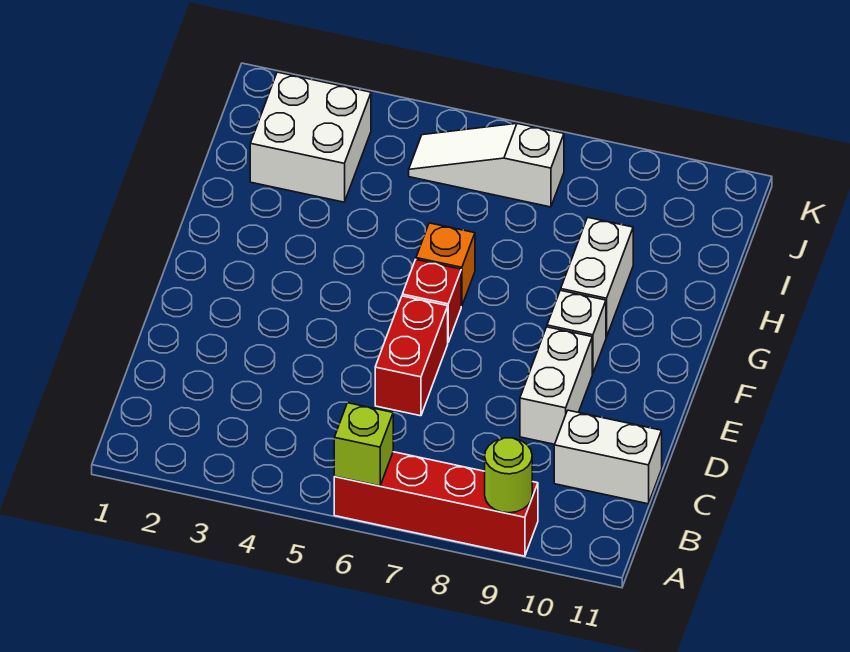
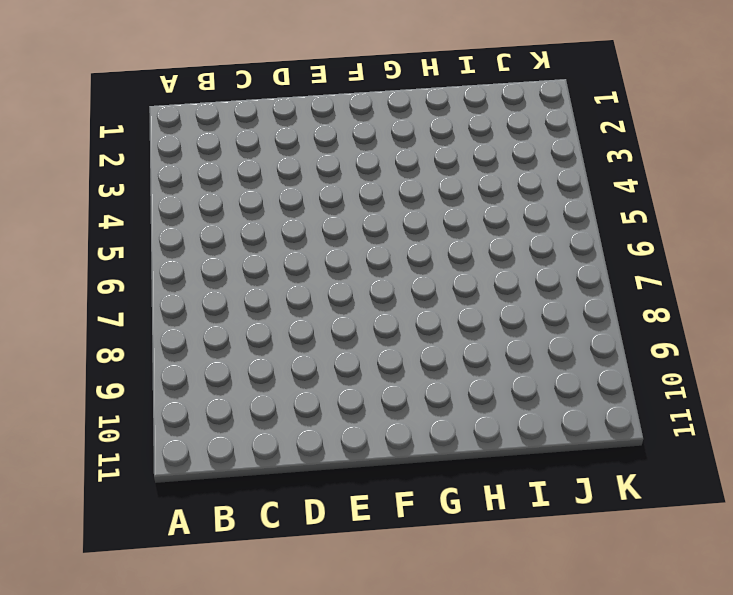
none -> red 1x4 brick [334,452,538,556]
none -> white 1x2 brick [554,410,662,504]
none -> red 1x2 brick [375,296,448,416]

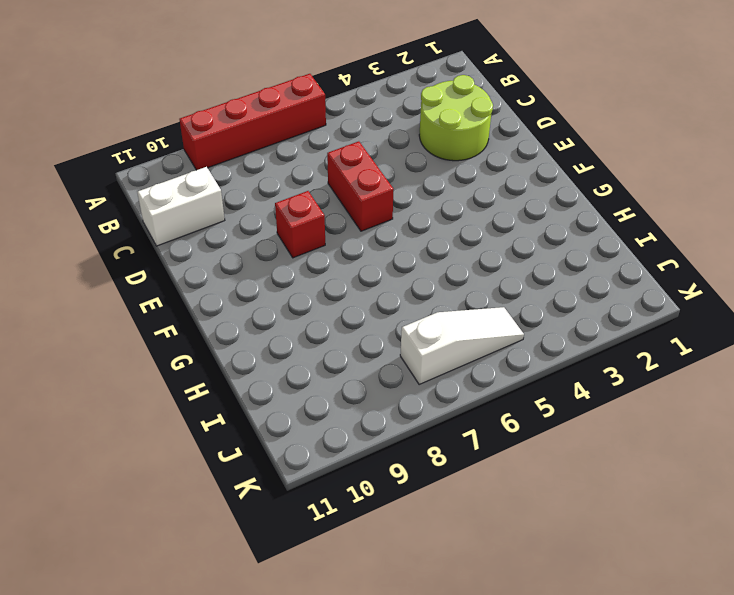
lime 2x2 round brick [419,75,493,161] -> none
red 1x1 brick [275,191,325,258] -> red 1x1 brick moved to [402,260,461,342]
none -> white 1x2 brick [520,327,592,444]
none -> white 1x1 brick [547,290,606,374]
none -> orange 1x1 brick [416,223,475,306]

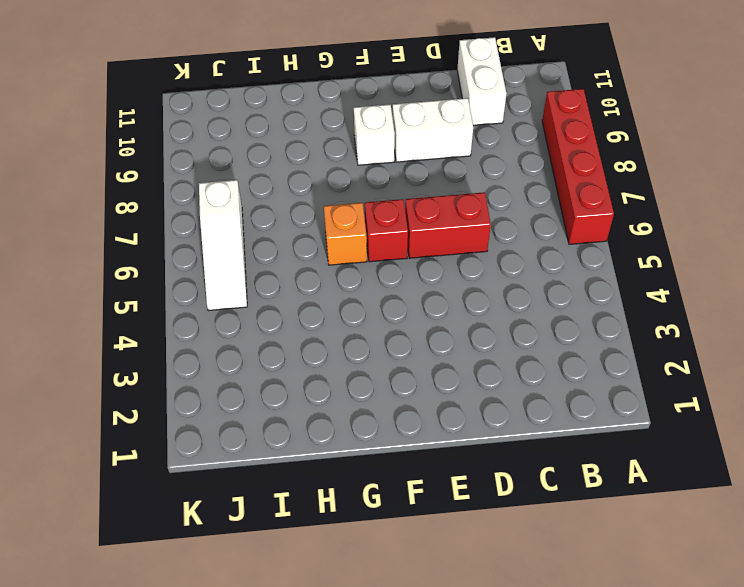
none -> white 1x2 brick [561,217,633,337]
none -> white 2x2 brick [250,72,371,202]
none -> lime 1x1 brick [334,403,393,486]

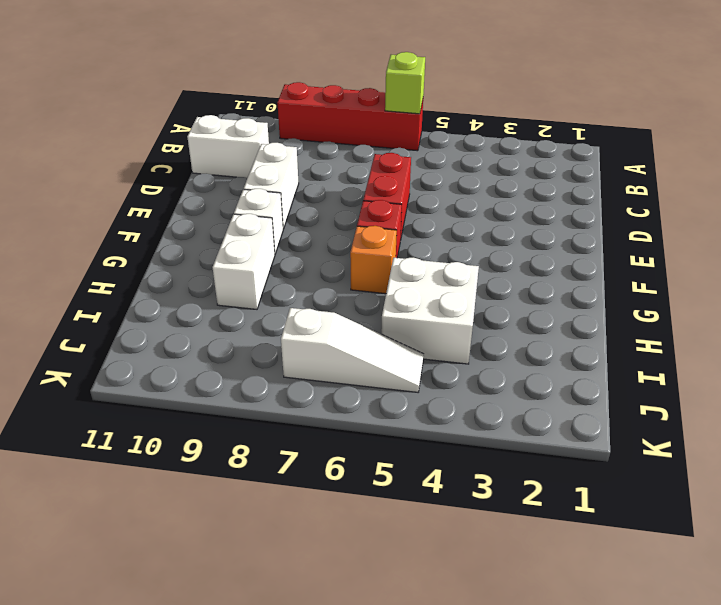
white 2x2 brick [381,258,479,364] -> white 2x2 brick moved to [250,72,371,202]
none -> lime 1x1 round brick [485,438,532,513]

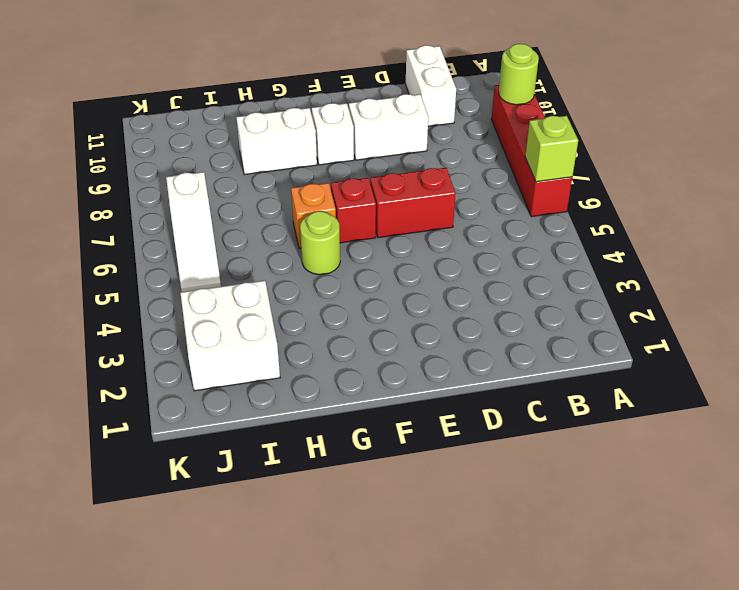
lime 1x1 round brick [300,211,340,275] -> none

